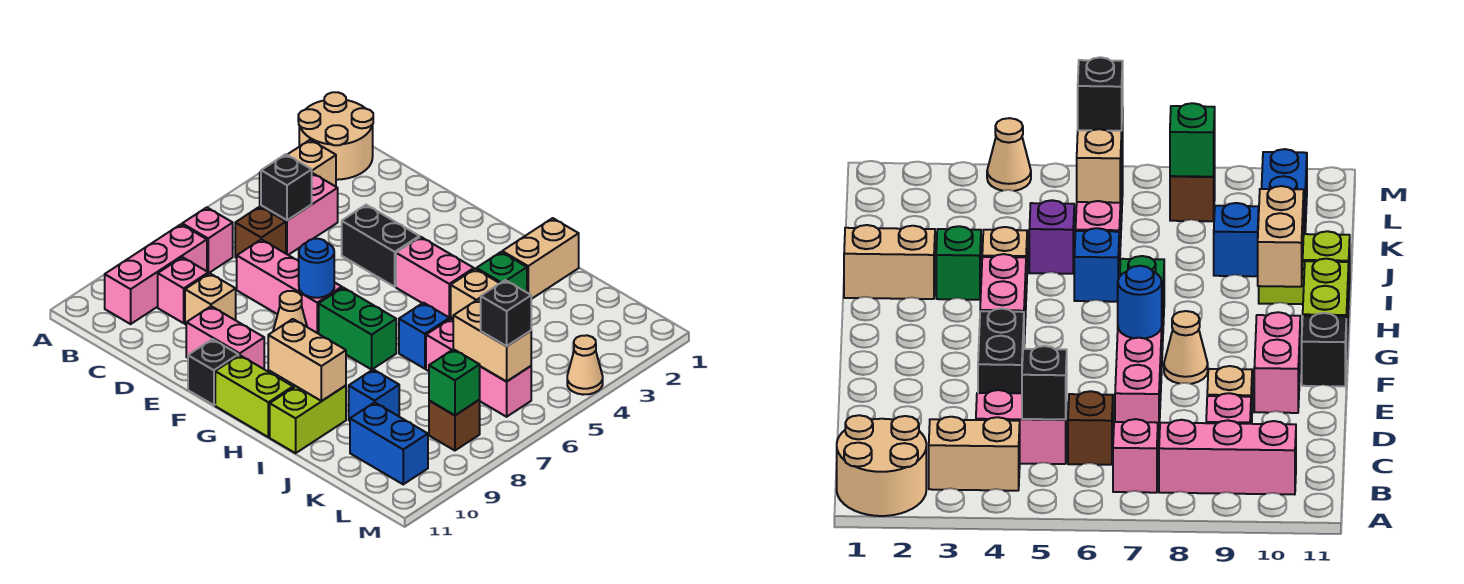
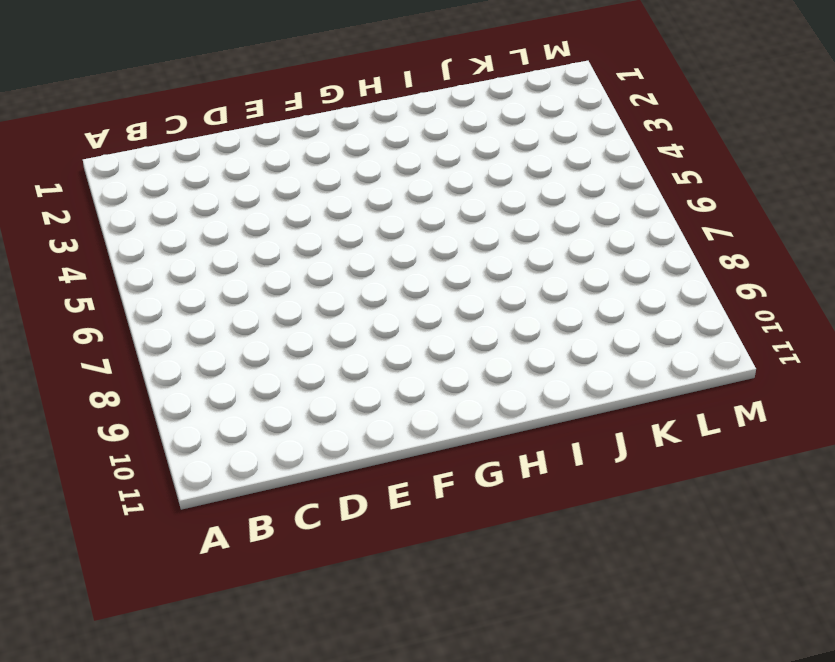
none -> tan 2x2 round brick [298,92,373,180]
none -> tan 1x2 brick [260,140,336,207]
none -> pink 1x1 brick [182,207,233,273]
none -> pink 1x3 brick [105,224,207,324]

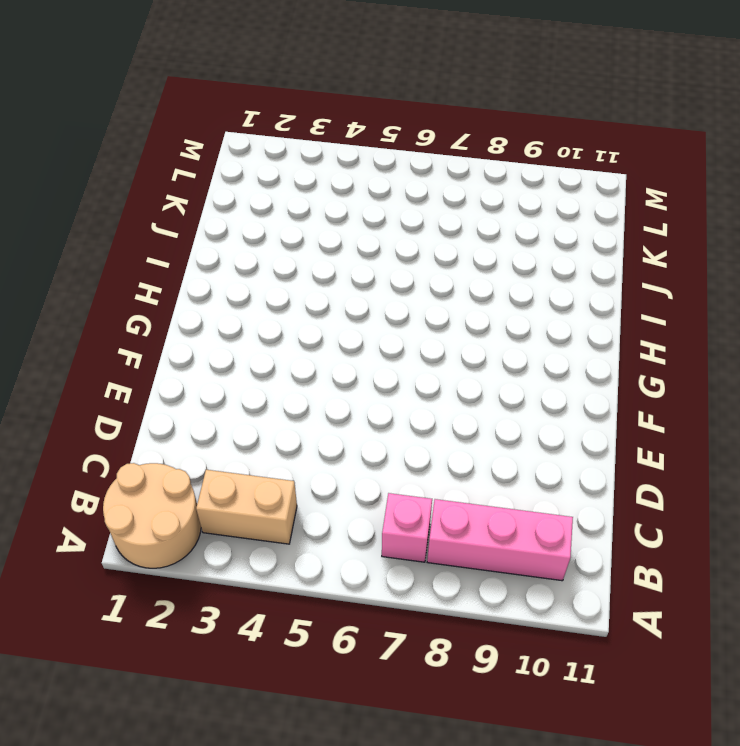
none -> pink 1x2 brick [261,173,338,255]
none -> brown 1x1 brick [235,207,286,258]
none -> pink 1x1 brick [158,257,208,323]
none -> pink 1x3 brick [237,239,342,334]

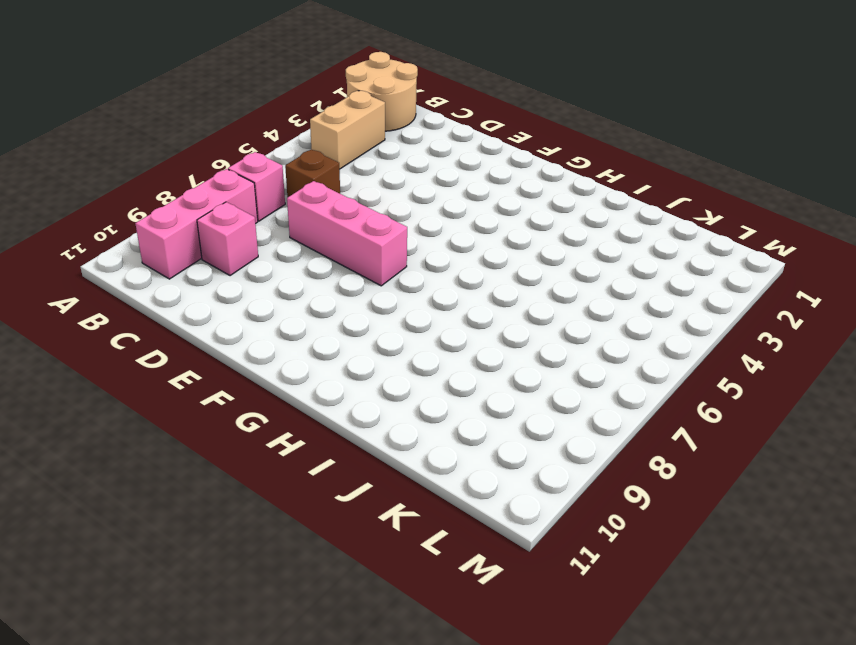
none -> pink 1x2 brick [261,173,338,255]
none -> tan 1x1 brick [185,273,236,324]
none -> black 1x2 brick [342,205,419,287]
none -> pink 1x2 brick [186,306,264,369]

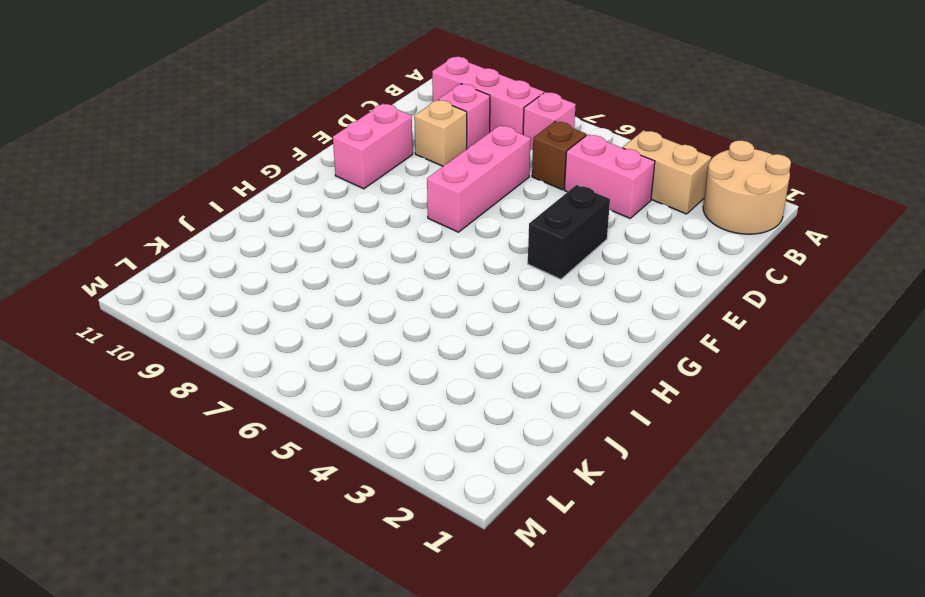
none -> tan 1x1 cone [273,291,307,331]
none -> black 1x1 brick [188,339,238,405]
none -> pink 1x2 brick [396,237,474,319]
none -> green 1x2 brick [319,288,396,369]

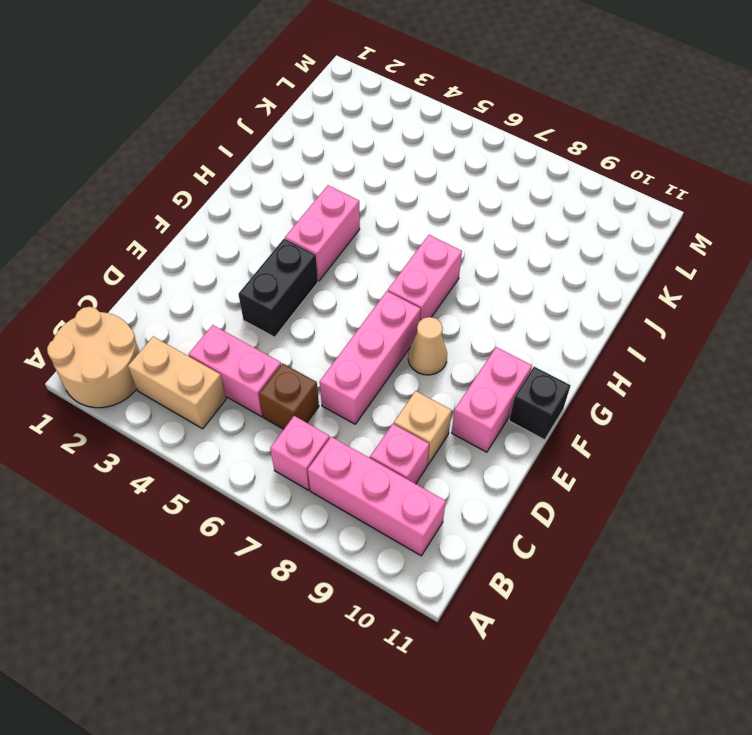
pink 1x2 brick [388,235,462,321] -> green 1x2 brick [319,288,396,369]
none -> lime 1x2 brick [215,355,293,437]
none -> tan 1x2 brick [502,218,579,299]
none -> green 1x1 brick [476,252,527,292]
none -> tan 1x1 brick [451,269,500,319]

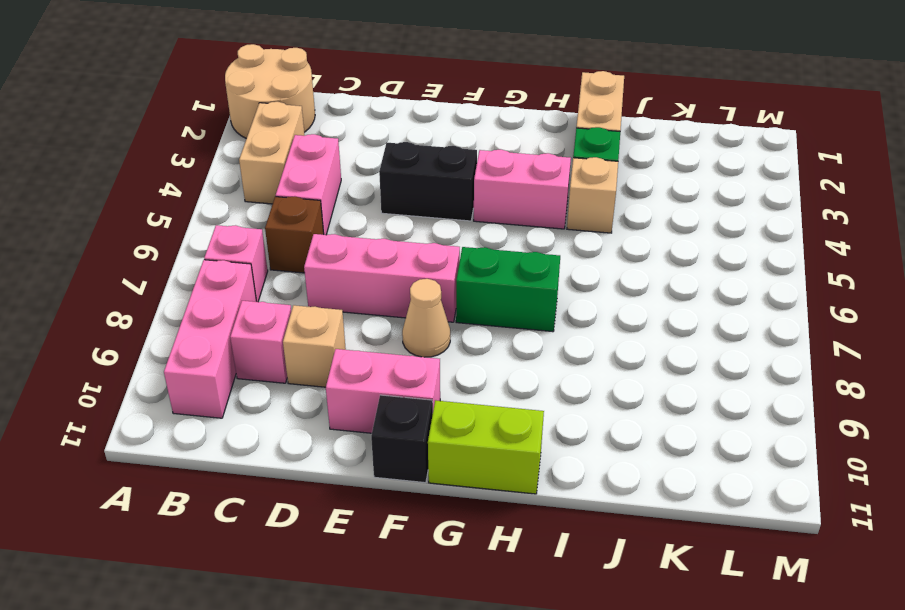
none -> blue 1x1 brick [399,303,449,369]
none -> lime 1x2 brick [270,385,346,453]
none -> purple 1x1 brick [1029,200,1074,274]
none -> pink 1x3 brick [426,319,531,417]

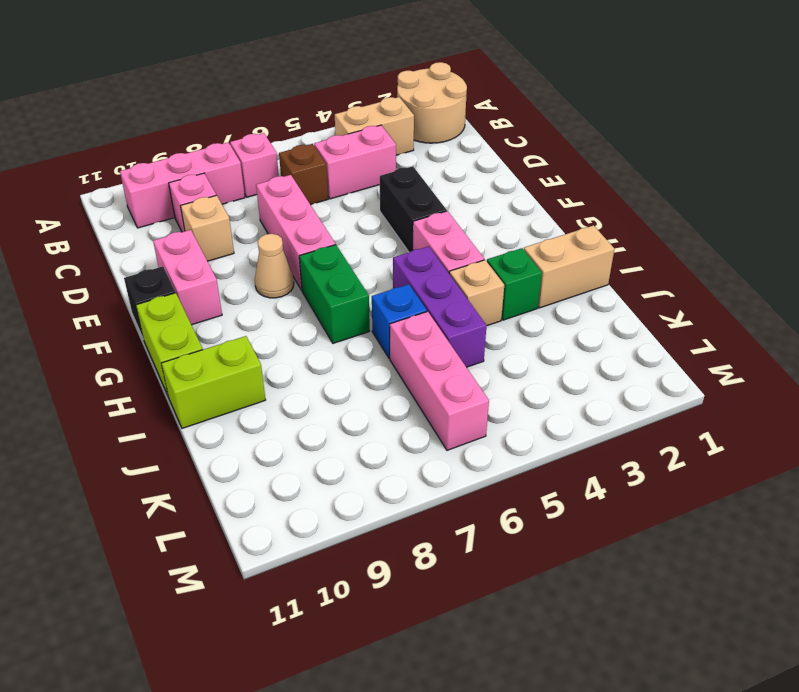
purple 1x3 brick [393,246,487,367] -> purple 1x1 brick [1029,200,1074,274]
none -> blue 1x1 brick [349,369,399,421]
none -> blue 1x2 brick [350,402,428,484]
none -> brown 1x1 brick [429,400,480,451]
none -> tan 1x1 cone [567,335,603,395]

